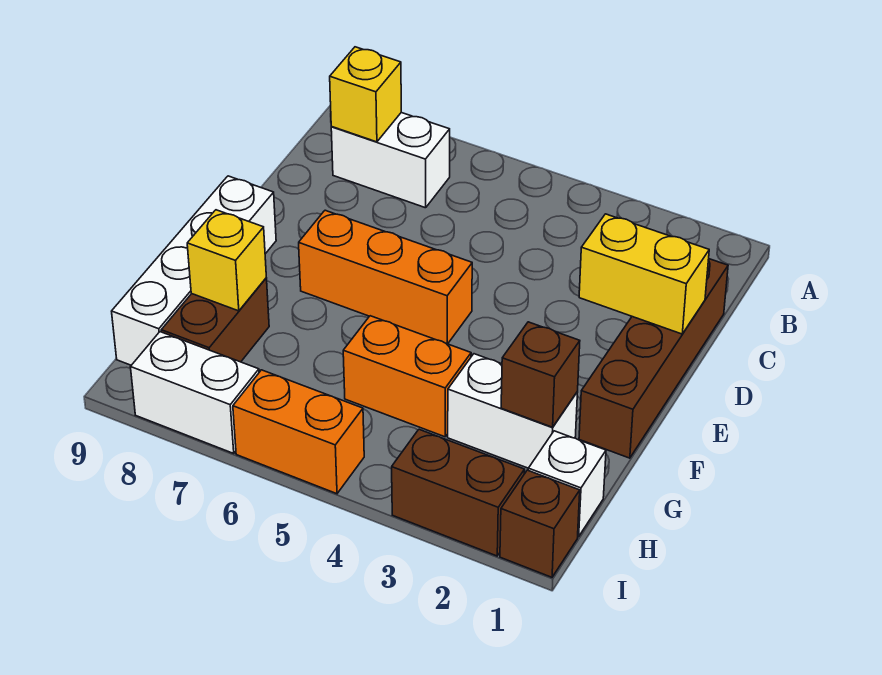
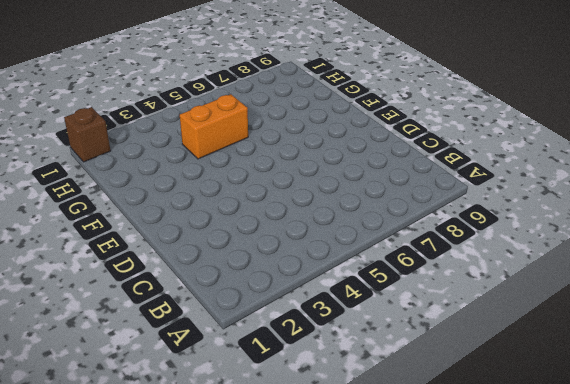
none -> white 1x2 brick [331,113,450,208]
none -> brown 1x4 brick [579,259,728,458]
none -> orange 1x3 brick [299,210,472,344]

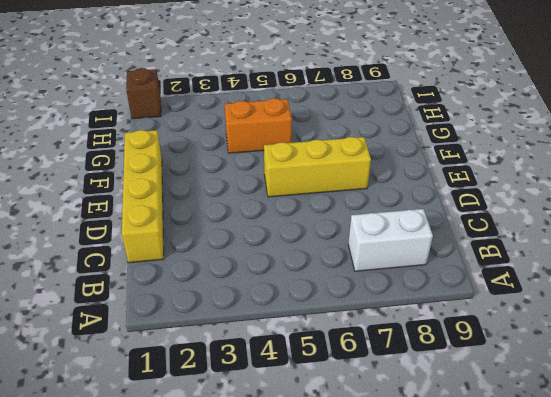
yellow 1x4 brick [122,130,164,263] -> brown 1x4 brick [579,259,728,458]
yellow 1x3 brick [264,137,371,197] -> orange 1x3 brick [299,210,472,344]
none -> white 1x4 brick [112,176,276,365]
none -> white 1x2 brick [448,354,578,468]
none -> brown 1x2 brick [161,278,269,362]

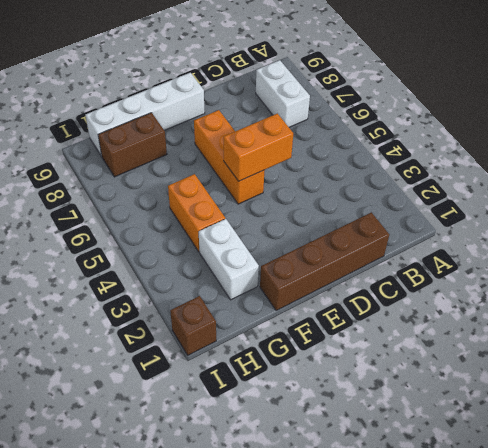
orange 1x2 brick [223,113,293,181] -> orange 1x2 brick turned to [233,370,364,494]
none -> white 1x1 brick [528,431,606,537]
none -> brown 1x2 brick [392,429,524,556]
none -> white 1x2 brick [131,332,259,453]

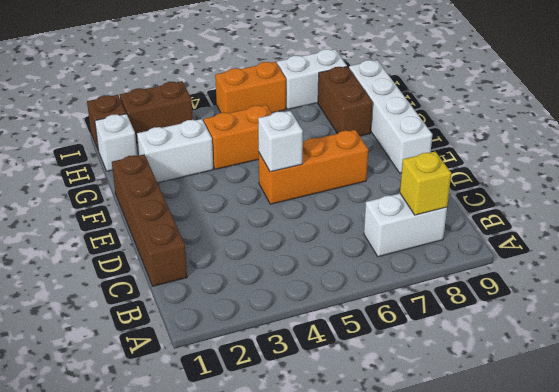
white 1x1 brick [258,111,303,172] -> none
none -> yellow 1x2 brick [579,214,709,334]
none -> brown 1x1 brick [501,322,580,427]
none -> yellow 1x1 brick [187,210,266,311]

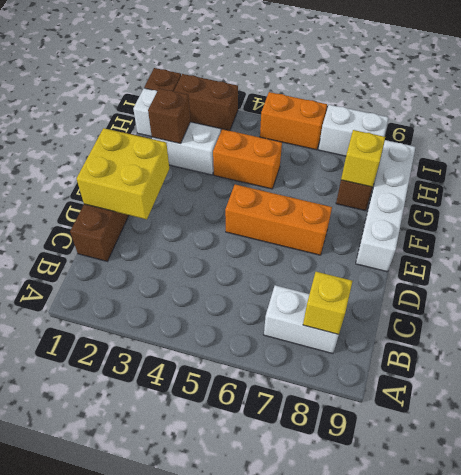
yellow 2x2 brick [77,128,169,219] -> yellow 1x2 brick [579,214,709,334]

